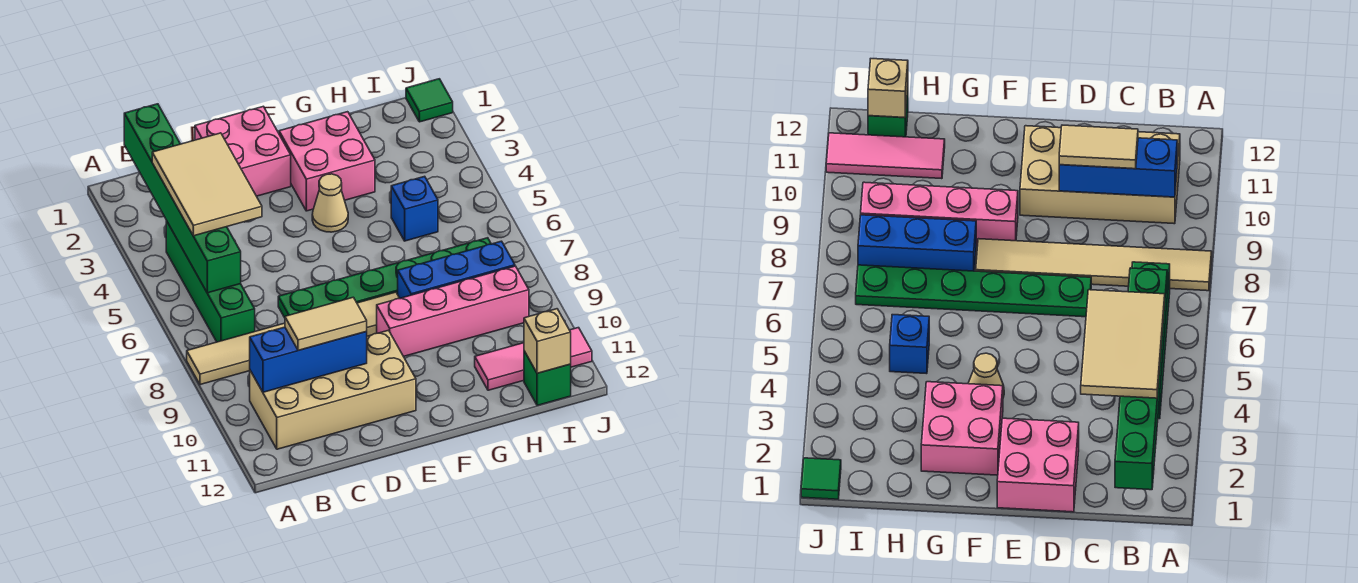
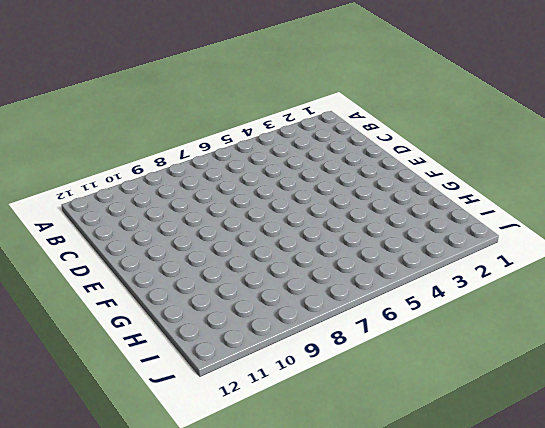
none -> tan 1x6 tile [187,292,400,385]
none -> green 1x4 brick [166,221,255,342]
none -> tan 2x4 brick [250,330,416,449]

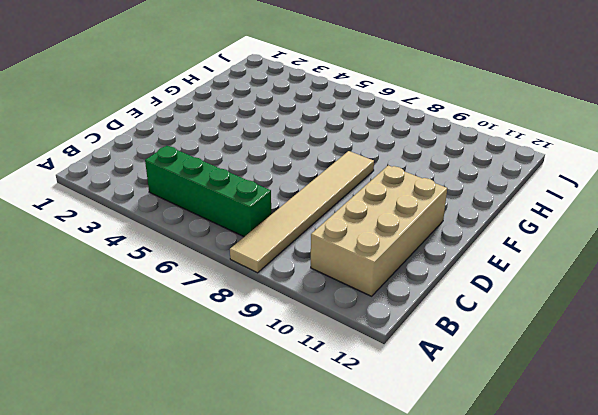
none -> pink 2x2 brick [195,107,291,196]
none -> green 1x6 plate [278,238,491,318]
none -> pink 2x2 brick [279,112,375,211]

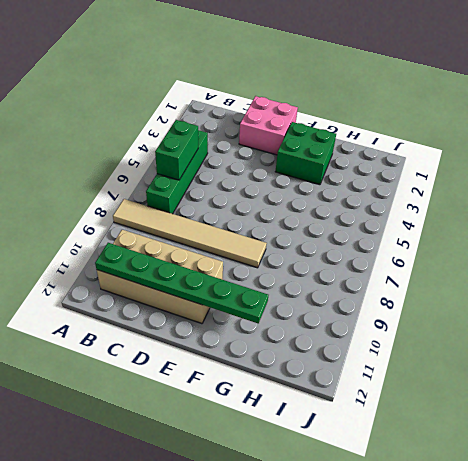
green 1x2 brick [155,120,199,180] -> green 1x6 brick [124,104,241,293]
green 1x6 plate [95,243,268,323] -> green 1x6 plate moved to [278,238,491,318]
green 2x2 brick [275,122,336,185] -> pink 2x2 brick [279,112,375,211]
none -> tan 1x1 cone [312,174,348,232]
none -> pink 1x4 brick [377,266,529,356]
none -> blue 1x3 brick [398,241,515,298]

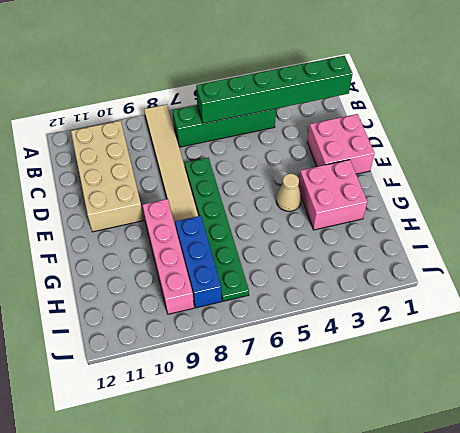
none -> blue 1x1 brick [391,176,438,241]
none -> pink 1x3 tile [475,328,592,390]
none -> green 1x1 brick [524,351,571,405]

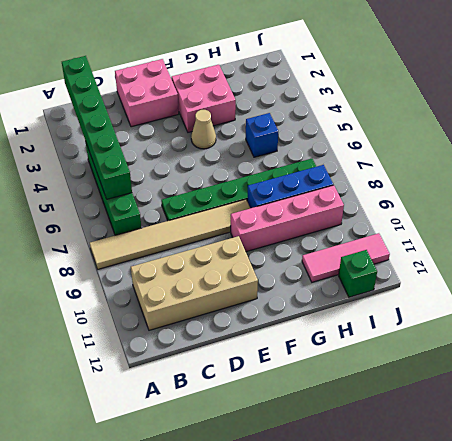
none -> green 1x1 tile [406,79,453,122]
none -> blue 1x3 brick [250,327,367,392]
none -> tan 1x1 brick [524,309,571,373]

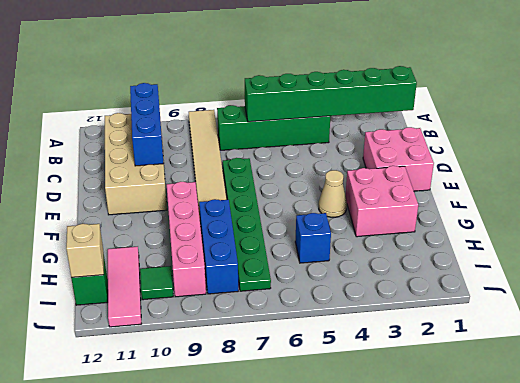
green 1x1 tile [140,266,173,300] -> green 1x1 tile moved to [406,79,453,122]
none -> tan 2x3 tile [152,133,262,236]
none -> tan 1x2 tile [285,297,367,350]

